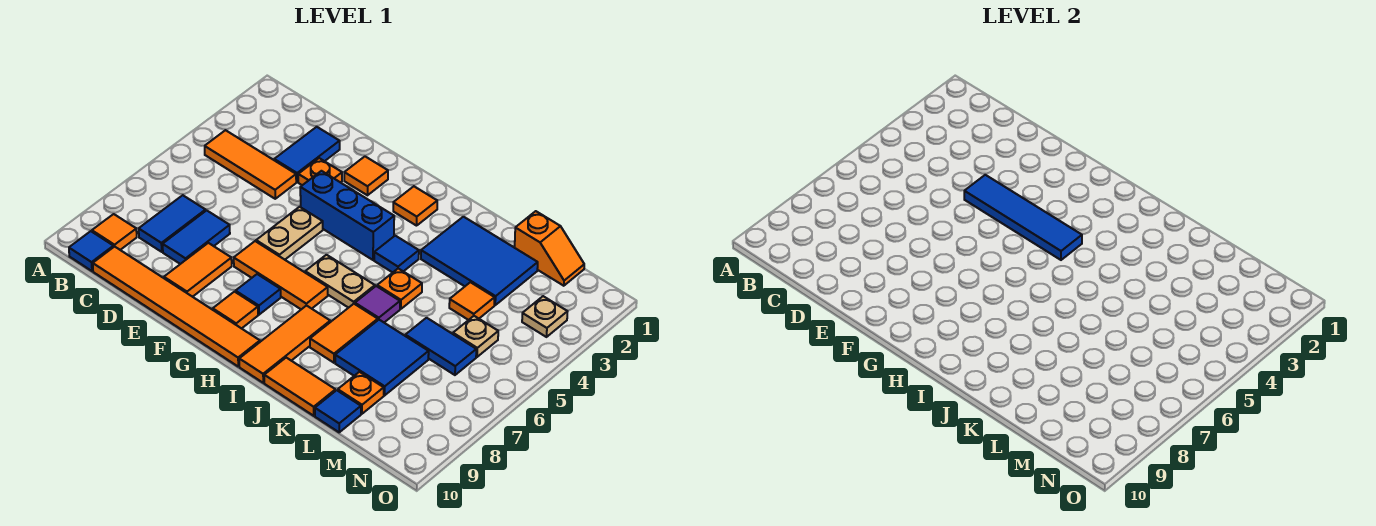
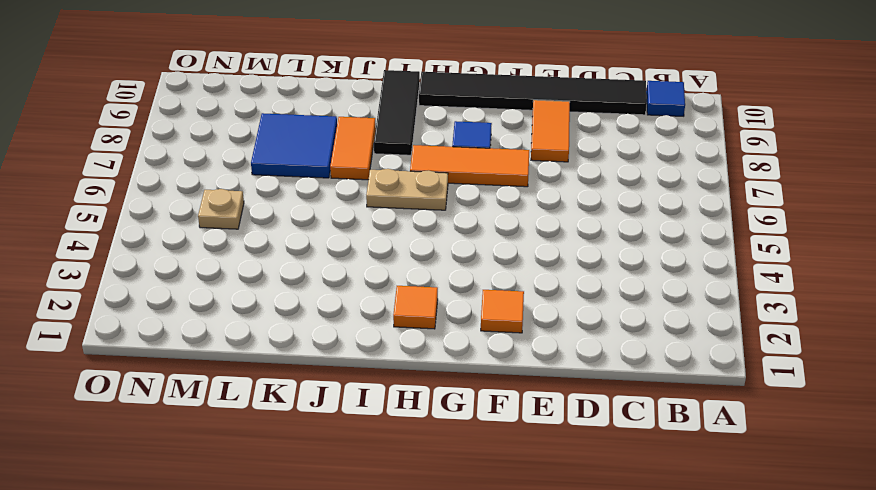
black 1x6 tile [419,72,647,115] -> orange 1x6 tile [93,247,260,366]
black 1x3 tile [374,70,420,155] -> orange 1x3 tile [239,305,330,383]
none -> orange 1x3 tile [205,130,296,199]
none -> orange 1x1 tile [92,214,137,250]
none -> blue 1x2 tile [139,195,206,252]
none -> blue 1x2 tile [274,127,340,182]

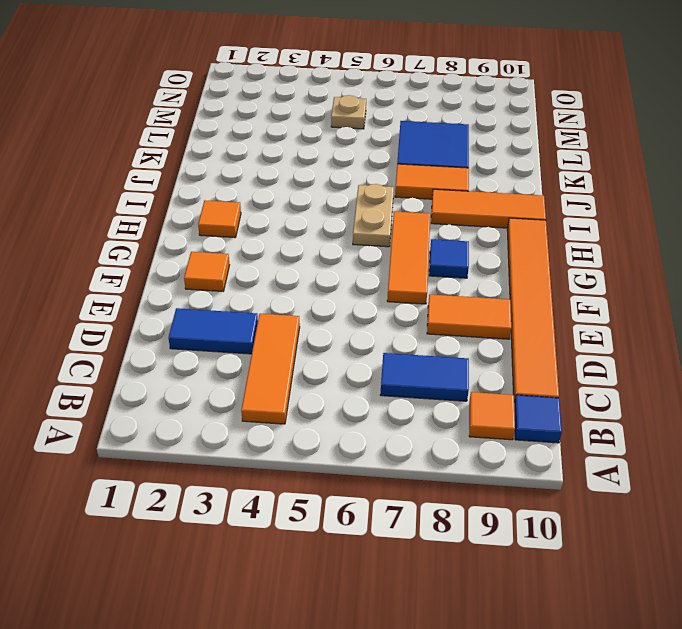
none -> blue 1x2 tile [163,210,230,264]
none -> orange 1x1 plate [298,158,342,185]
none -> blue 1x3 brick [300,171,394,260]
none -> tan 1x2 plate [256,207,323,260]

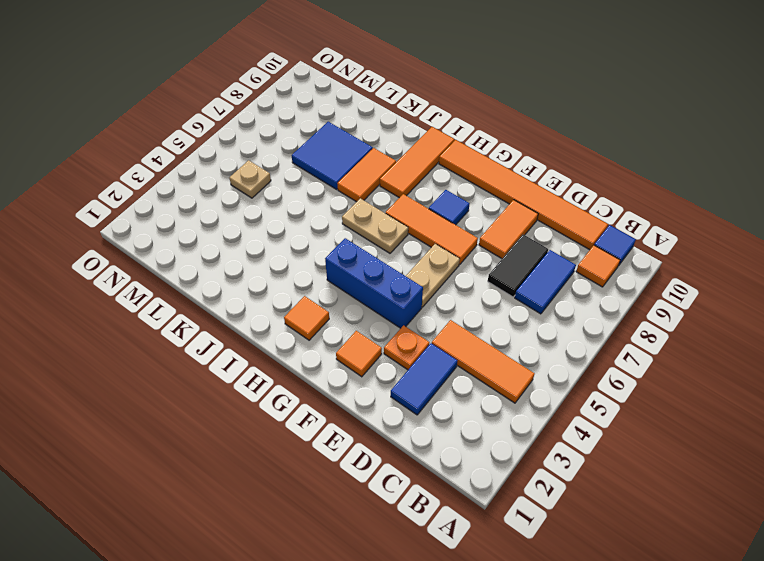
black 1x2 tile [488,235,548,297] -> blue 1x2 tile [163,210,230,264]
none -> orange 1x1 tile [213,292,258,329]
none -> blue 1x1 tile [374,236,419,272]
none -> blue 2x3 tile [421,217,538,305]
none -> orange 1x1 plate [377,269,422,309]

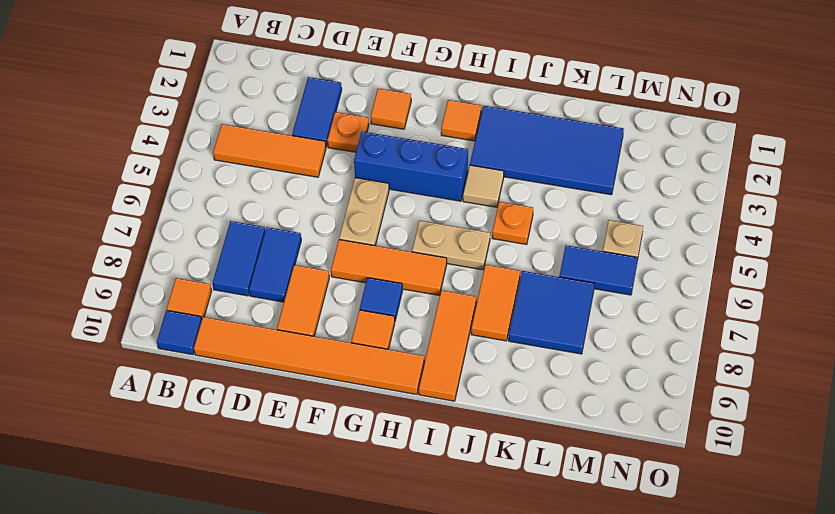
blue 2x4 tile [470,106,624,195] -> blue 2x3 tile [421,217,538,305]
tan 1x1 tile [463,165,504,207] -> blue 1x1 tile [374,236,419,272]
none -> purple 1x1 tile [355,286,400,322]
none -> orange 1x2 tile [264,358,335,416]
none -> orange 1x2 slope [515,211,584,286]
none -> orange 1x1 tile [449,282,495,320]

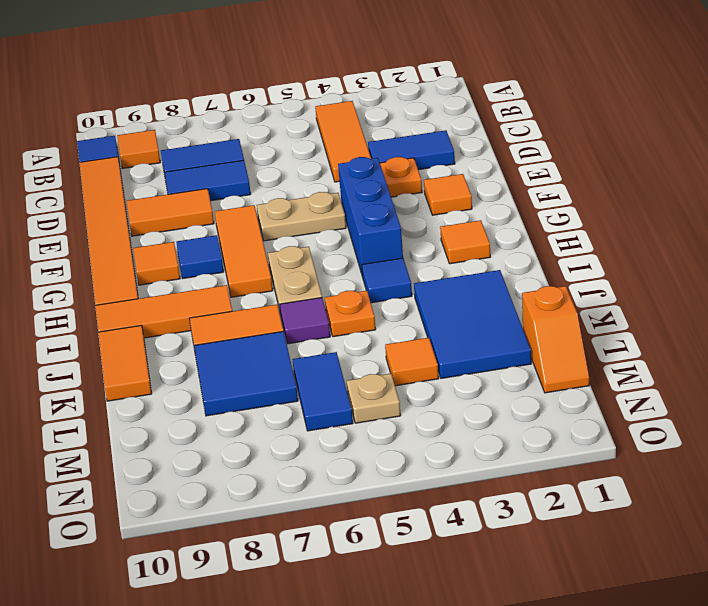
none -> orange 1x1 plate [338,372,384,414]
none -> blue 1x1 tile [315,390,361,432]
none -> tan 1x1 plate [522,296,568,337]
none -> blue 1x4 tile [964,175,1082,260]

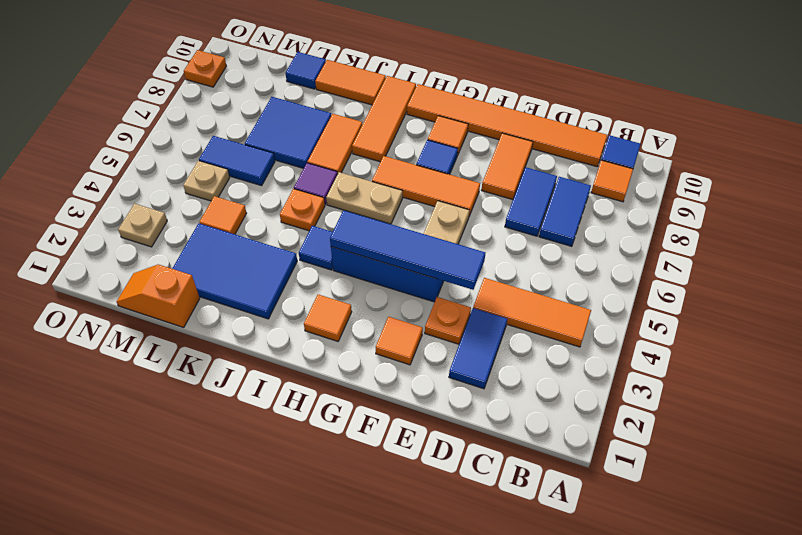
orange 1x1 plate [184,50,226,87] -> orange 1x1 plate moved to [338,372,384,414]

